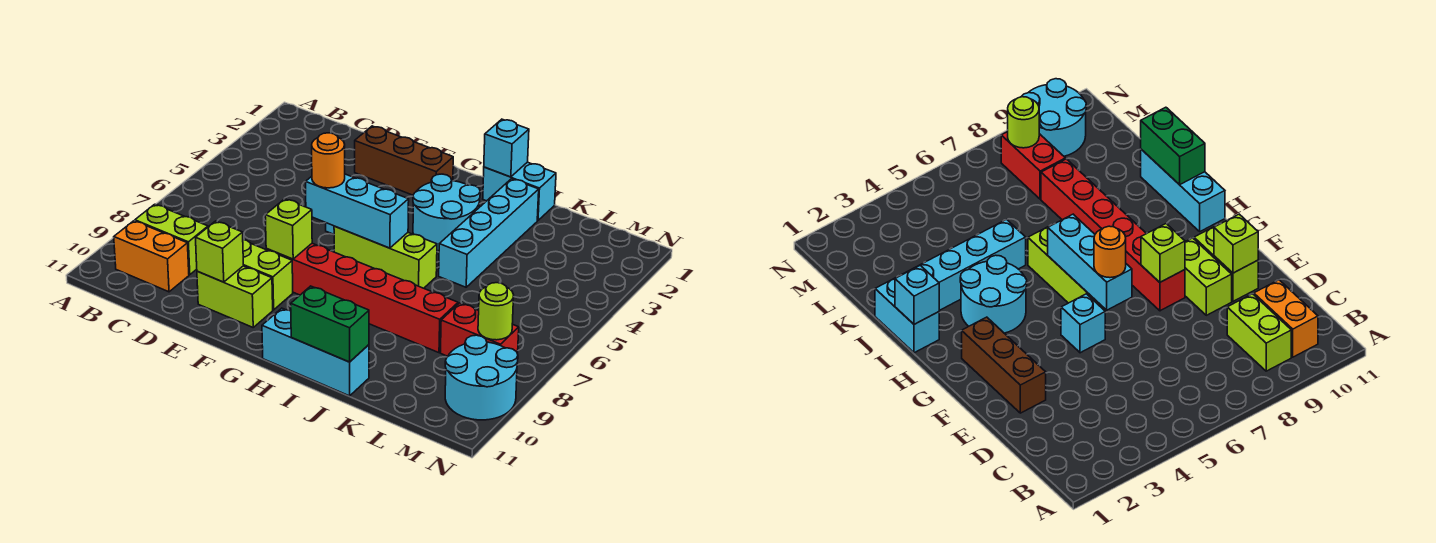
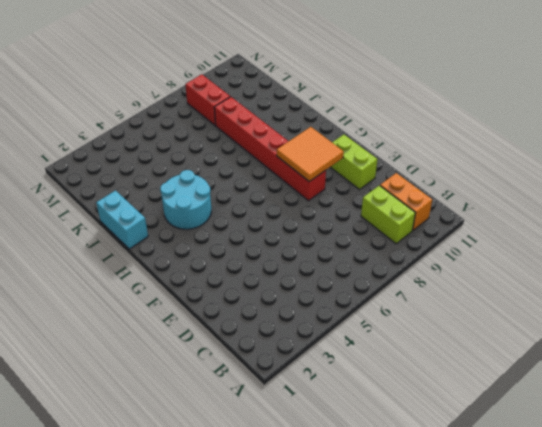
orange 2x2 tile [277,127,344,181] -> lime 1x1 brick [265,199,312,259]
none -> brown 1x3 brick [355,126,453,195]
none -> lime 1x2 brick [243,240,293,310]
none -> cyan 1x1 brick [1061,294,1105,353]

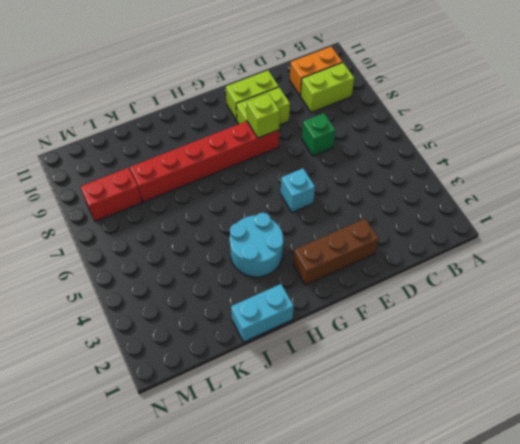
green 1x1 brick [302,113,336,156] -> none
none -> lime 1x3 brick [334,226,437,288]
none -> cyan 1x3 brick [262,308,369,396]
none -> cyan 1x4 brick [439,179,539,287]

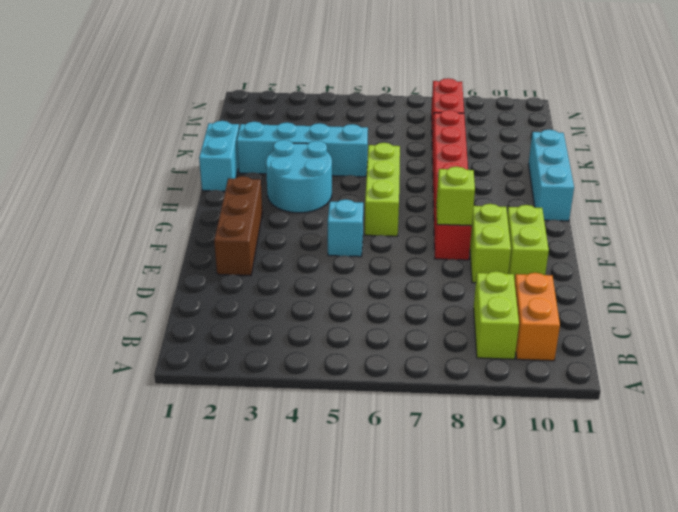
none -> cyan 2x2 round brick [445,335,518,420]
none -> lime 1x1 brick [196,221,244,282]
none -> cyan 1x3 brick [306,174,409,248]

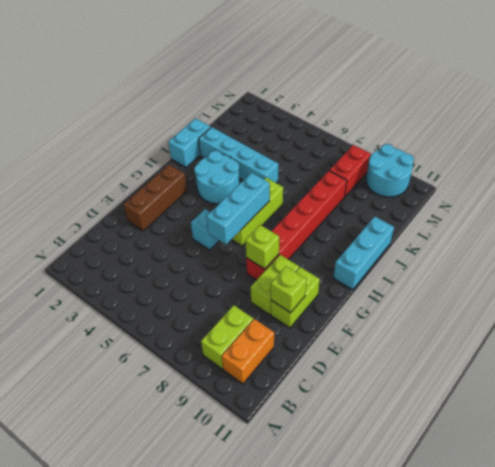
none -> cyan 1x1 brick [484,119,529,177]
none -> green 1x2 brick [291,286,369,362]
none -> lime 1x1 round brick [478,283,514,340]

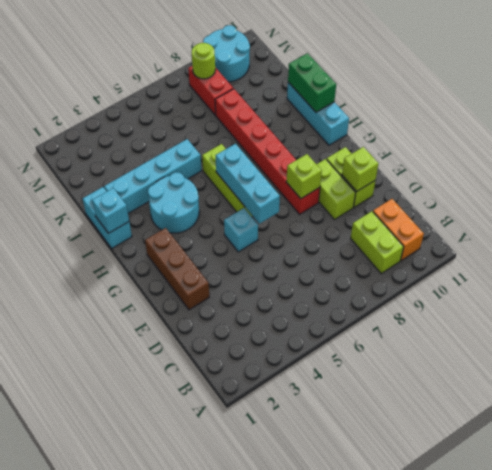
none -> orange 1x1 round brick [312,133,345,188]

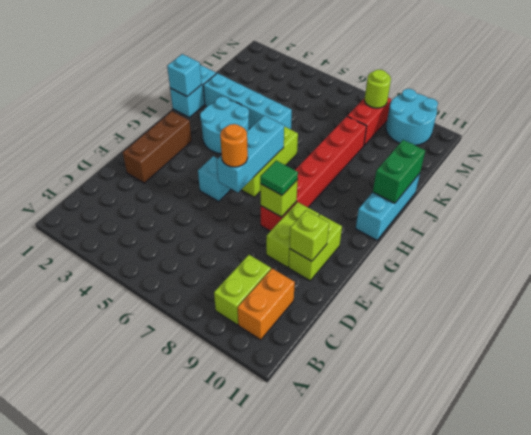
green 1x1 tile [260,161,298,195] -> none

